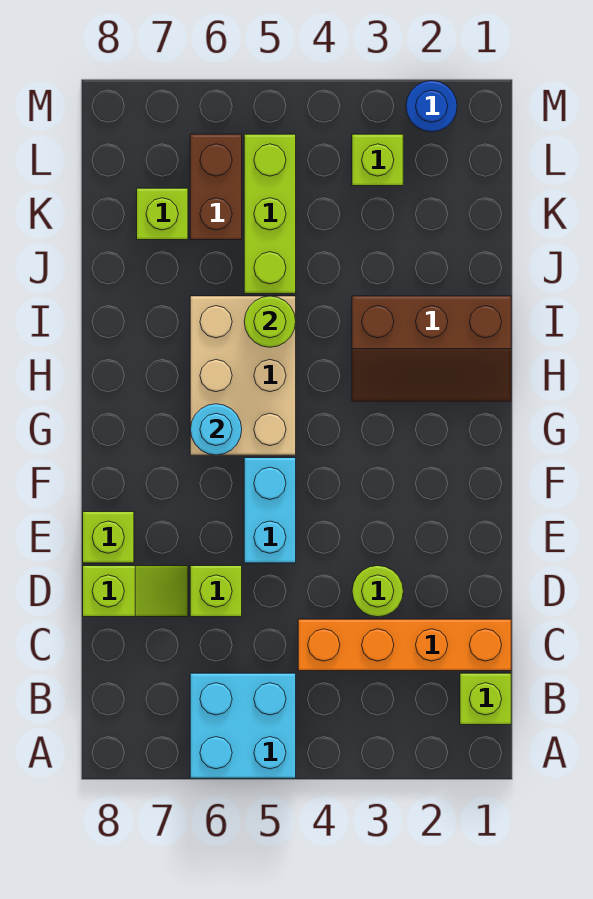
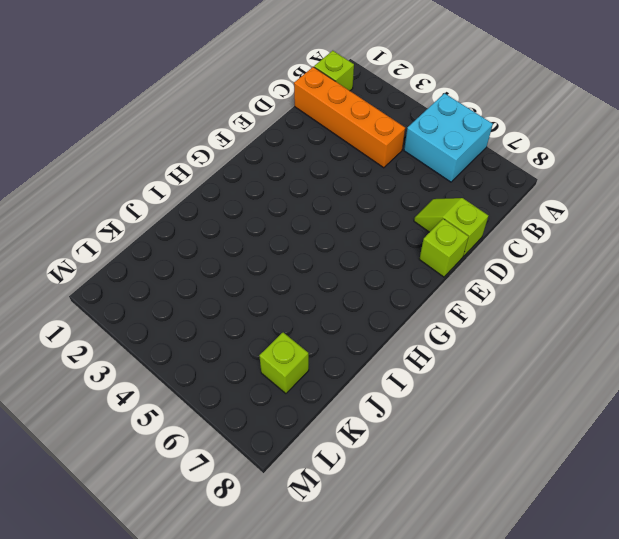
none -> lime 1x1 round brick [352,566,403,617]
none -> lime 1x1 brick [190,566,242,617]
none -> cyan 1x2 brick [244,458,296,563]

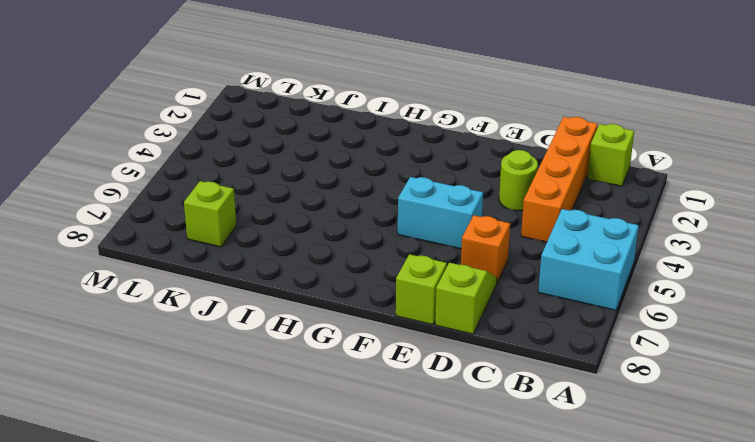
orange 1x1 brick [461,215,510,282] -> lime 1x1 brick [190,566,242,617]
none -> tan 2x3 brick [190,296,296,455]
none -> brown 2x3 slope [352,296,511,401]
none -> lime 1x3 brick [244,134,296,294]

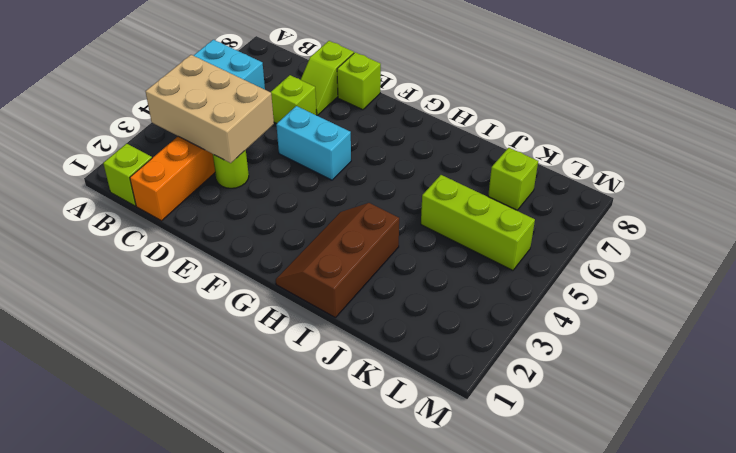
tan 2x3 brick [146,55,274,163] -> tan 2x3 brick moved to [190,296,296,455]
none -> brown 1x2 brick [190,134,242,240]
none -> lime 1x1 brick [352,134,403,186]
none -> blue 1x1 round brick [406,81,457,132]

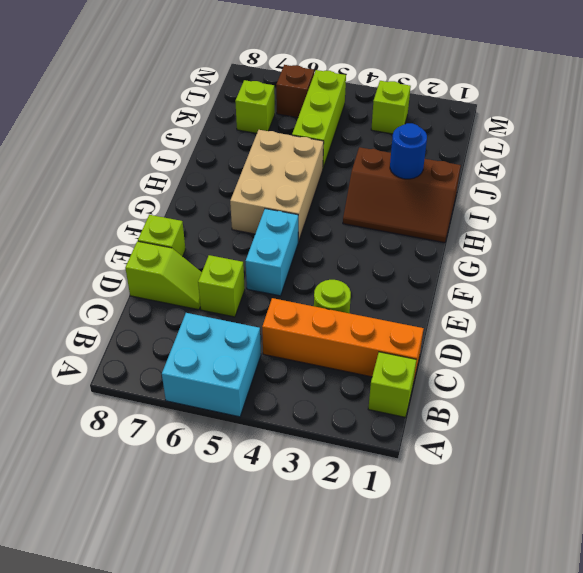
blue 1x1 round brick [390,123,427,179] -> blue 1x1 round brick moved to [406,81,457,132]
brown 1x1 brick [276,65,314,118] -> brown 1x2 brick [190,134,242,240]
none -> cyan 1x1 round brick [190,404,242,455]
none -> lime 1x1 round brick [244,296,296,347]

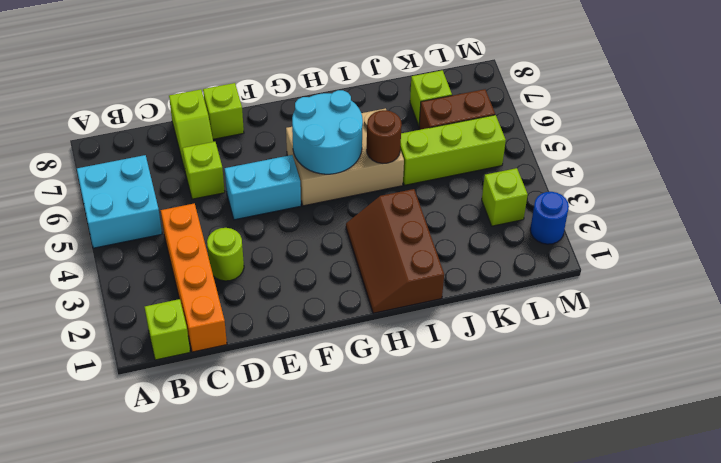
cyan 2x2 round brick [292,90,363,174] -> cyan 1x1 round brick [190,404,242,455]
brown 1x1 round brick [367,110,402,163] -> lime 1x1 round brick [244,296,296,347]

